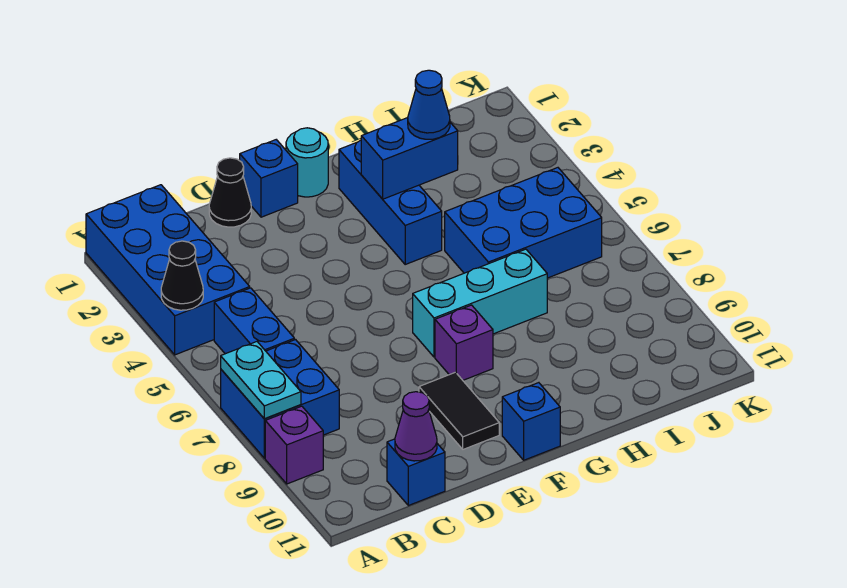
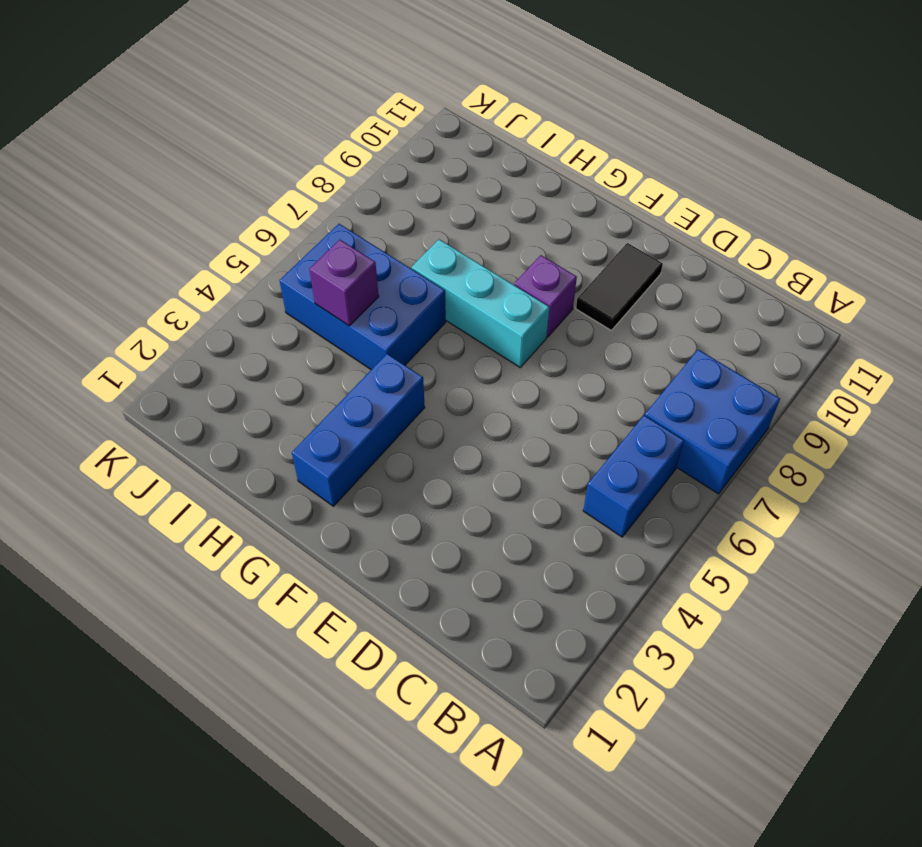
purple 1x1 brick [309,240,379,326] -> purple 1x1 brick moved to [265,406,323,484]
none -> blue 2x4 brick [86,185,250,355]
none -> blue 1x1 brick [387,439,445,506]
none -> black 1x1 cone [209,158,251,227]

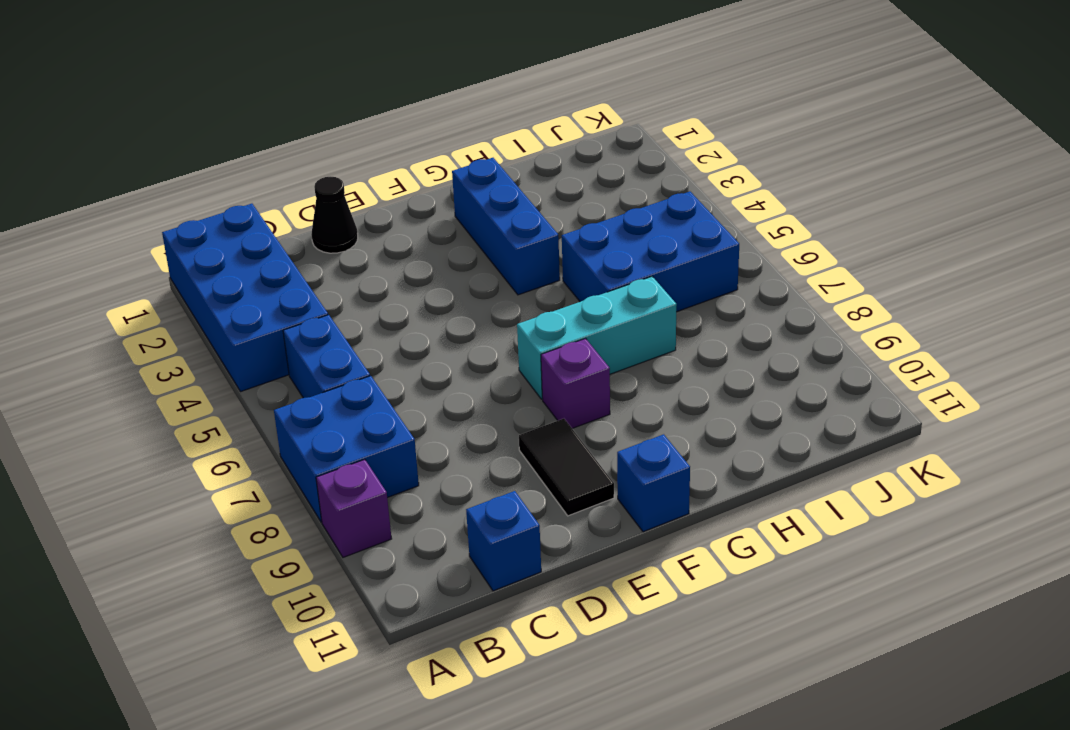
none -> blue 1x1 brick [240,140,298,217]
none -> cyan 1x1 round brick [286,128,328,197]
none -> black 1x1 cone [161,241,203,310]

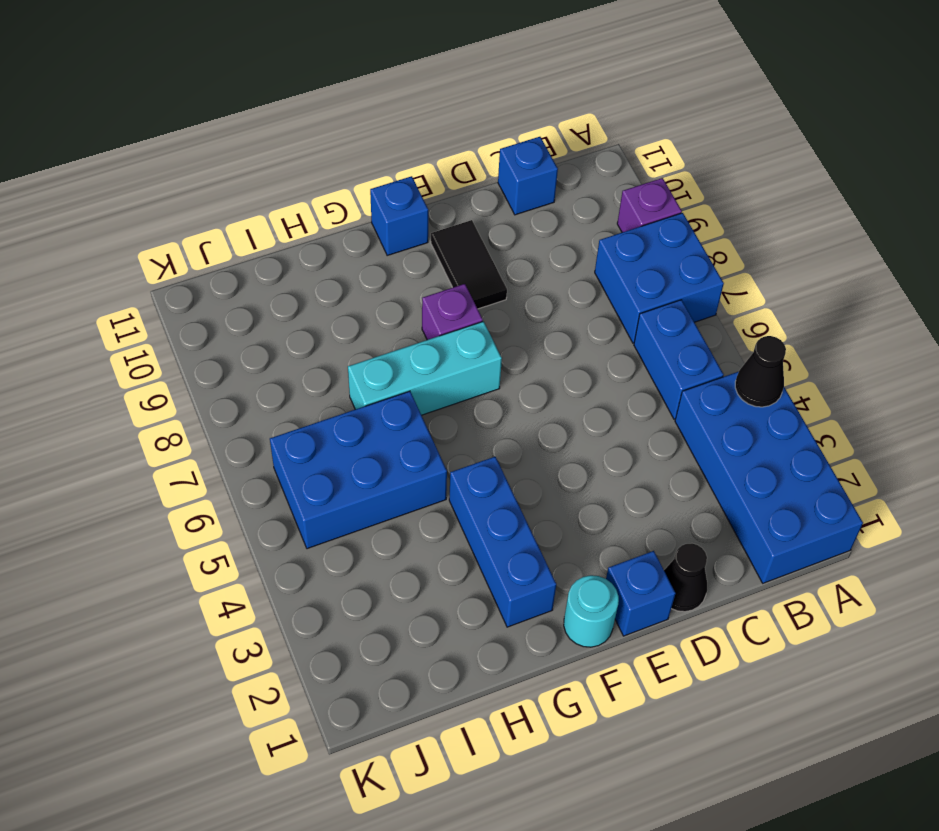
none -> cyan 1x2 plate [221,342,301,419]
none -> purple 1x1 cone [395,392,437,461]
none -> blue 1x2 brick [361,118,458,199]

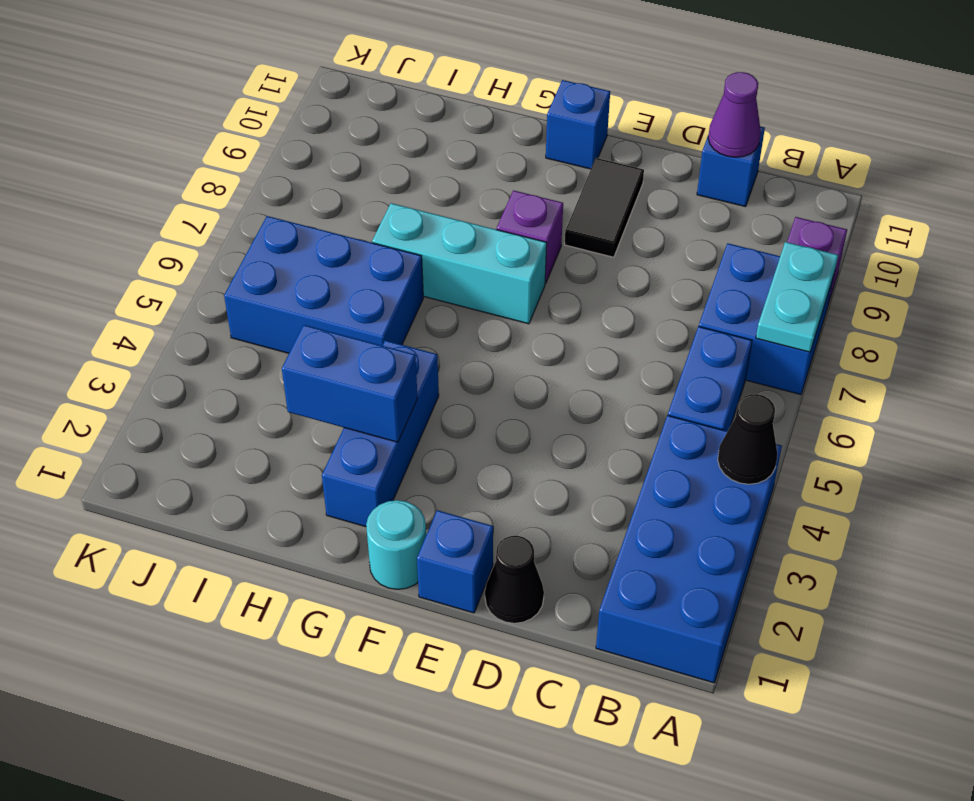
none -> blue 1x1 cone [408,70,450,139]

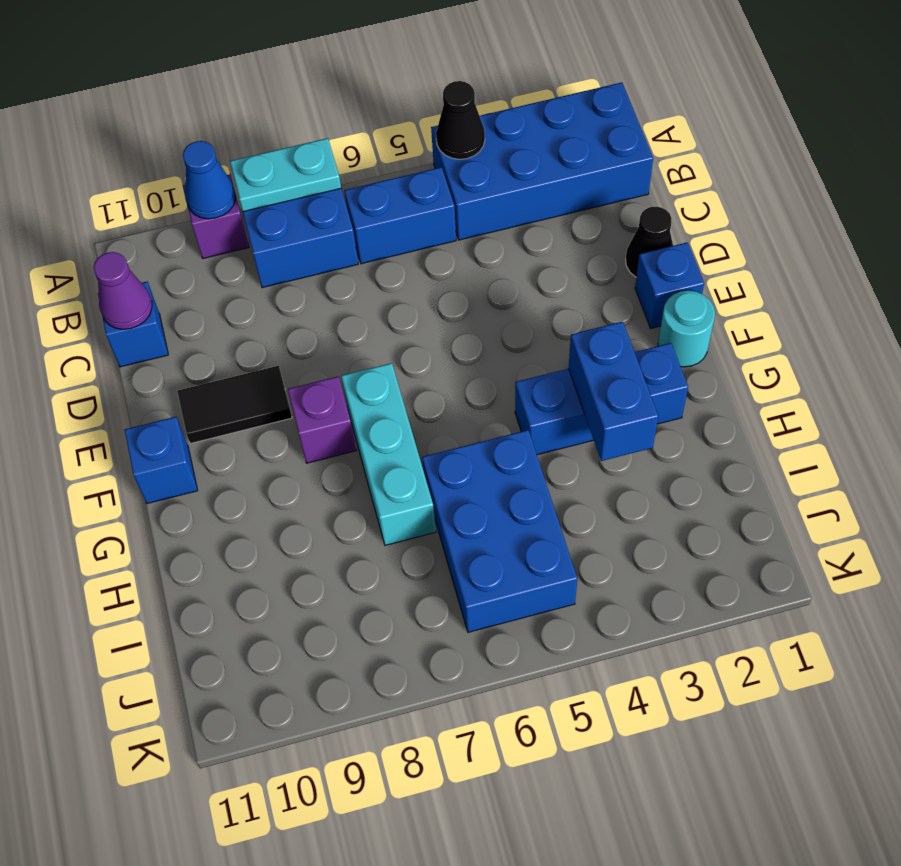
blue 1x1 cone [183,141,236,219] -> blue 1x1 cone moved to [408,70,450,139]

